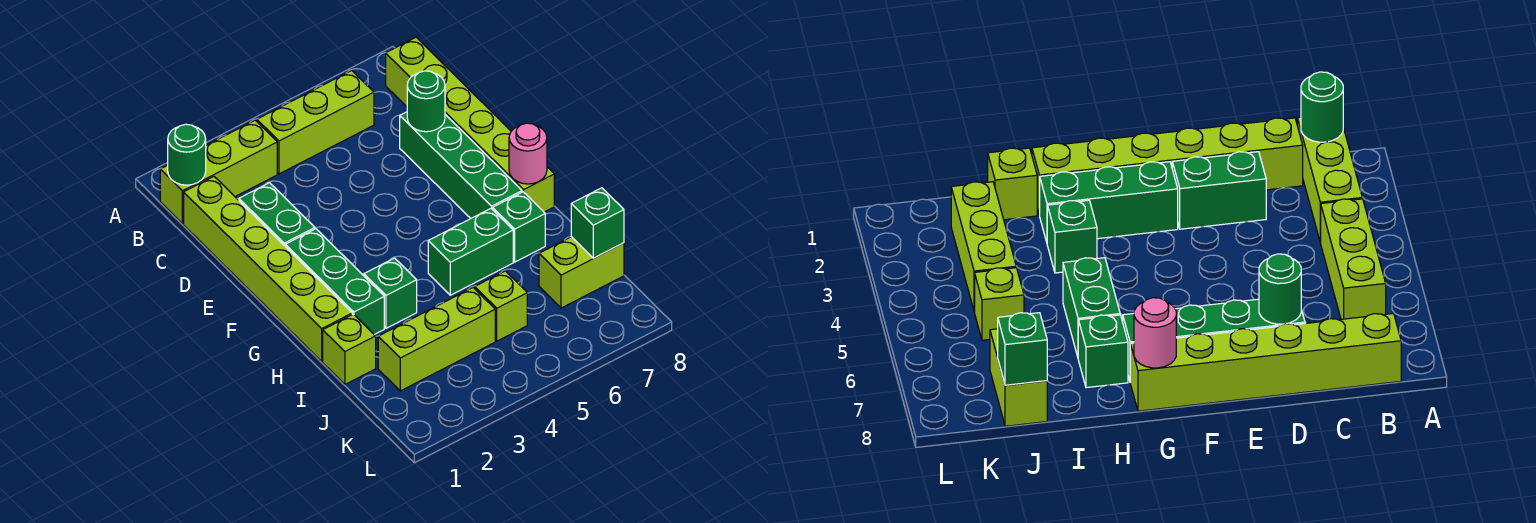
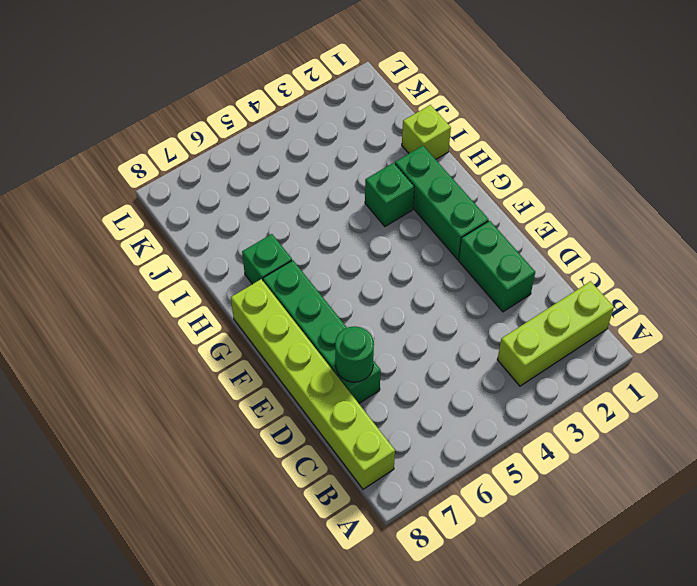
none -> lime 1x3 brick [257,71,374,174]
none -> lime 1x6 brick [184,177,352,361]
none -> green 1x2 brick [428,209,513,295]

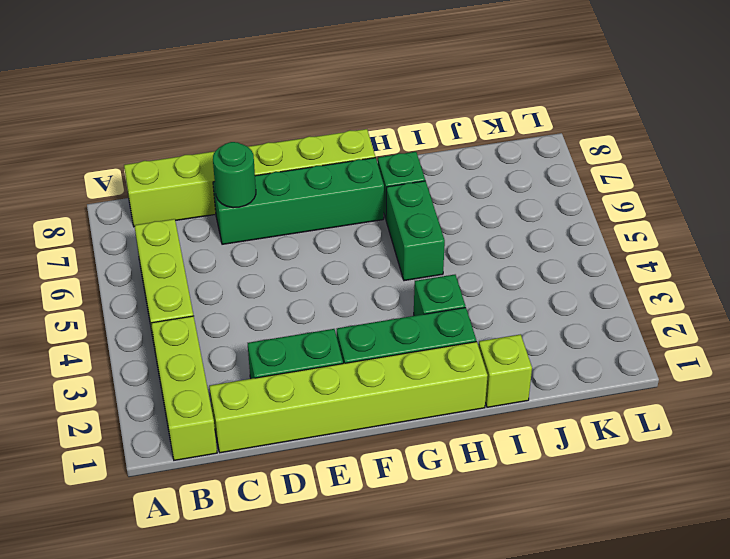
none -> lime 1x3 brick [378,288,495,391]
none -> lime 1x1 brick [475,271,527,341]
none -> lime 1x2 brick [539,237,624,308]

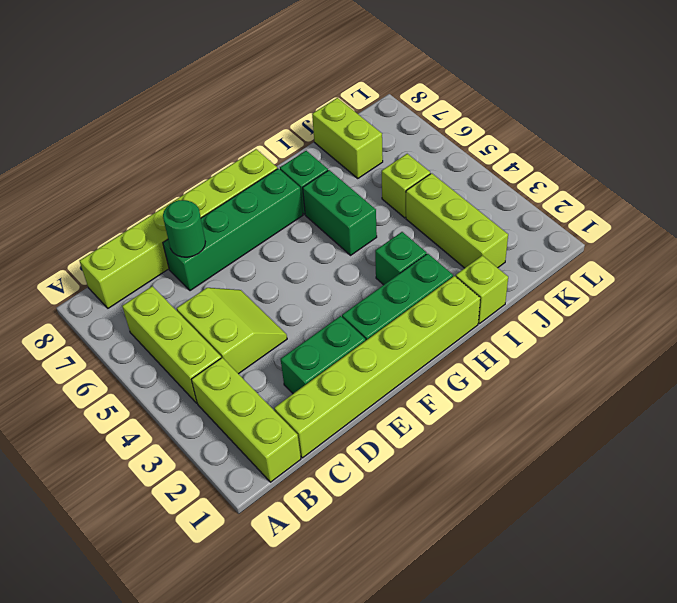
lime 2x2 slope [177,288,287,374] -> none
none -> green 1x1 round brick [168,124,206,185]
none -> pink 1x1 round brick [509,123,547,184]
none -> green 1x1 brick [571,188,624,258]

